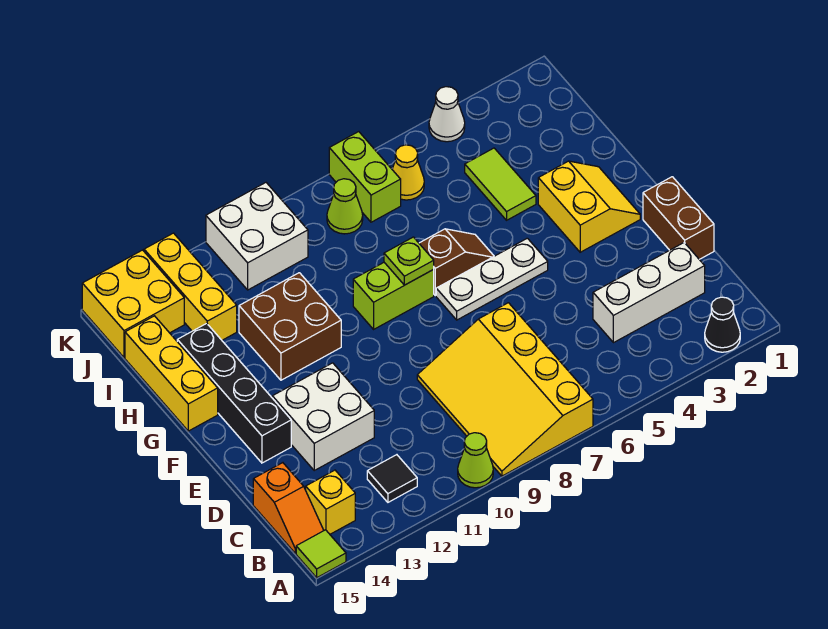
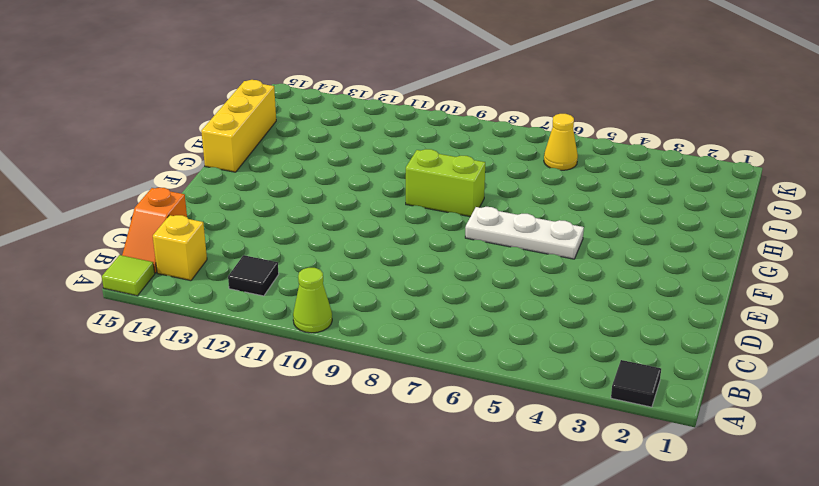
black 1x1 tile [611,360,661,407] -> black 1x1 cone [705,297,740,352]
none -> yellow 3x4 slope [417,303,593,476]
none -> white 1x3 brick [593,243,705,343]
none -> brown 1x2 brick [643,177,714,259]

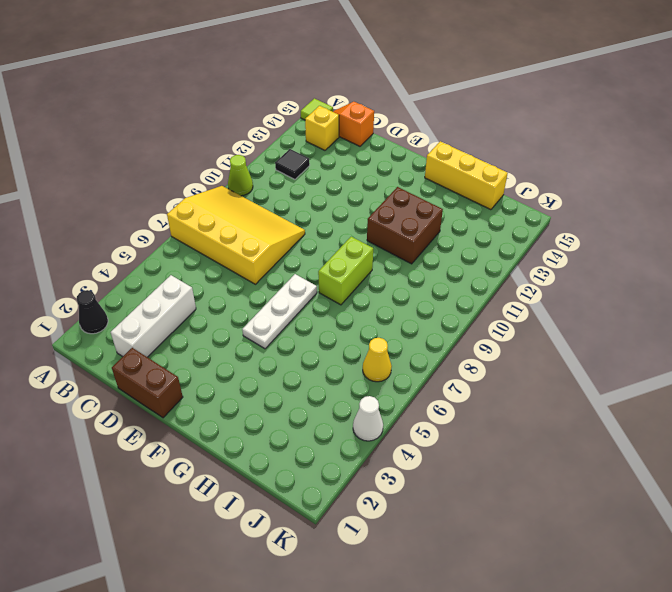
none -> white 2x2 brick [272,363,374,470]
none -> black 1x4 brick [177,323,291,463]
none -> yellow 2x2 slope [538,161,640,252]

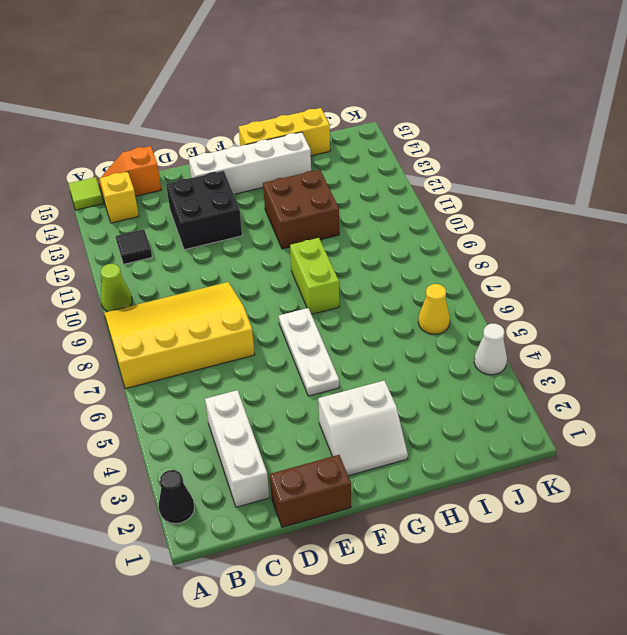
black 2x2 brick [166,171,242,250] -> white 2x2 brick [272,363,374,470]
white 1x4 brick [189,132,311,194] -> black 1x4 brick [177,323,291,463]
white 2x2 slope [318,381,408,476] -> yellow 2x2 slope [538,161,640,252]
none -> brown 1x2 slope [419,229,494,296]
none -> lime 1x2 tile [465,148,536,220]
none -> yellow 1x3 brick [144,233,237,340]

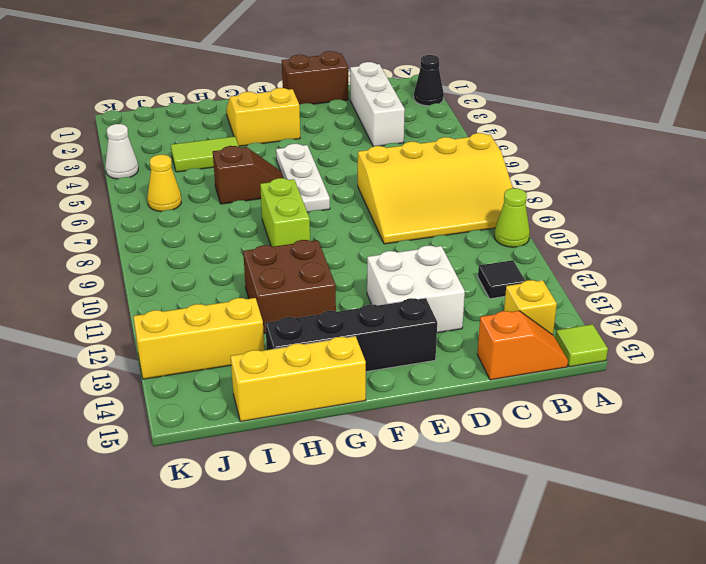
brown 1x2 slope [213,146,284,204] -> brown 1x2 slope turned to [419,229,494,296]
none -> lime 1x2 brick [329,132,401,222]
none -> lime 1x1 cone [327,179,363,234]
none -> white 2x2 brick [206,183,308,290]

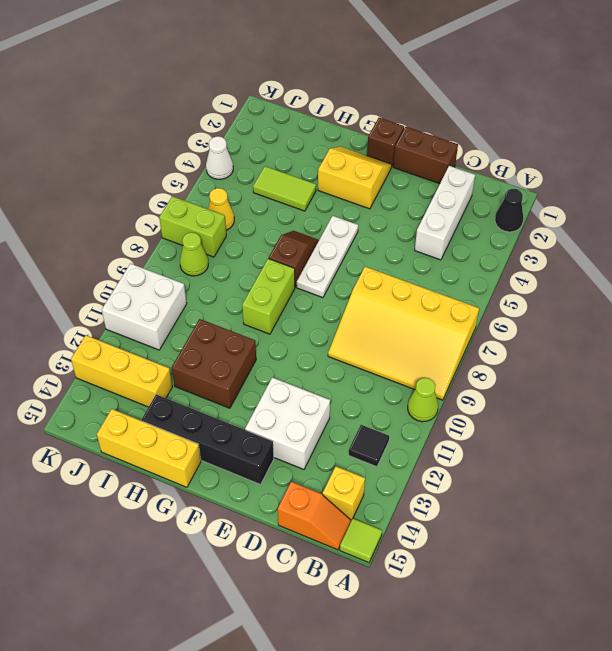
brown 1x1 brick [367,118,404,166] -> none
none -> yellow 2x2 brick [82,250,184,358]
none -> lime 1x1 plate [384,237,434,285]

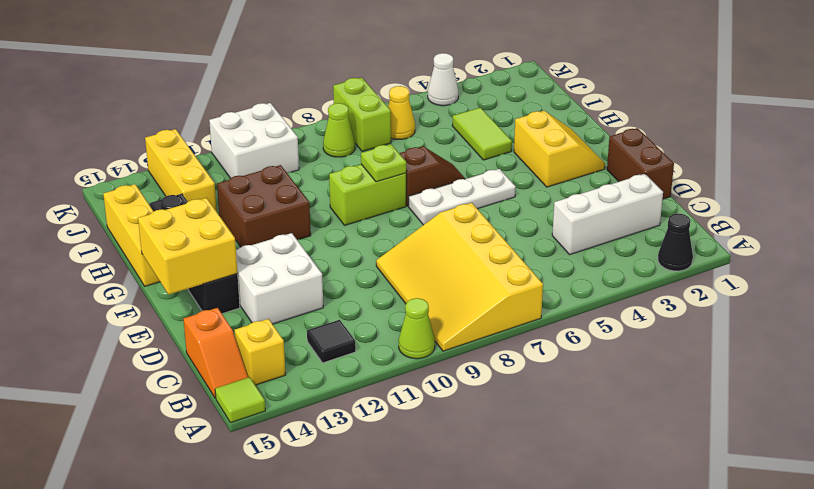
yellow 2x2 brick [138,198,237,295] -> yellow 2x2 brick moved to [82,250,184,358]

